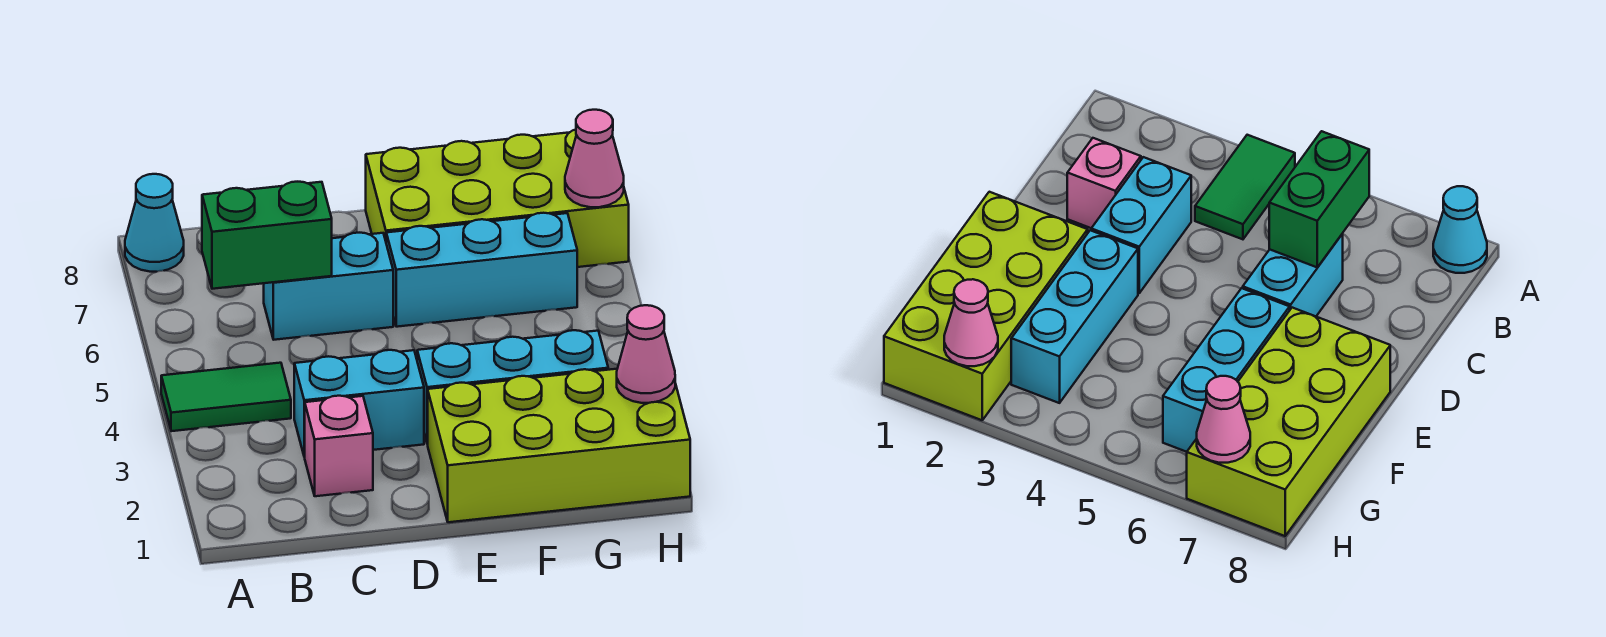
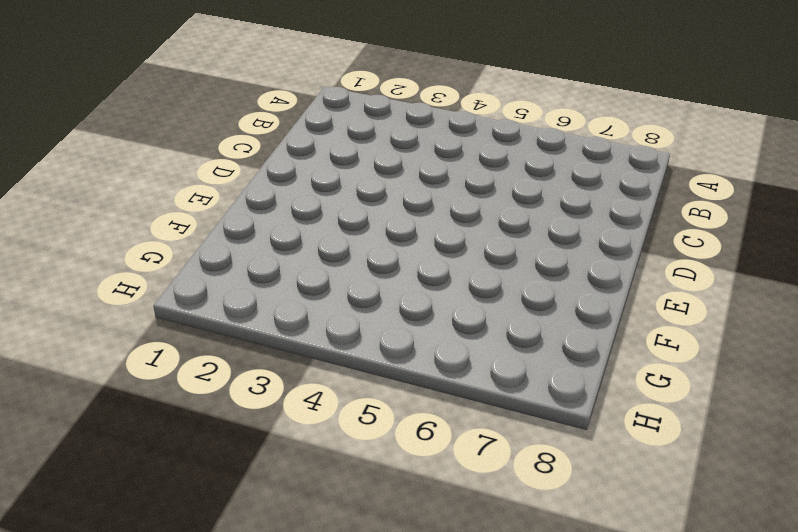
none -> green 1x2 tile [161,363,291,431]
none -> cyan 1x1 cone [125,174,184,272]
none -> pink 1x1 brick [305,396,373,496]

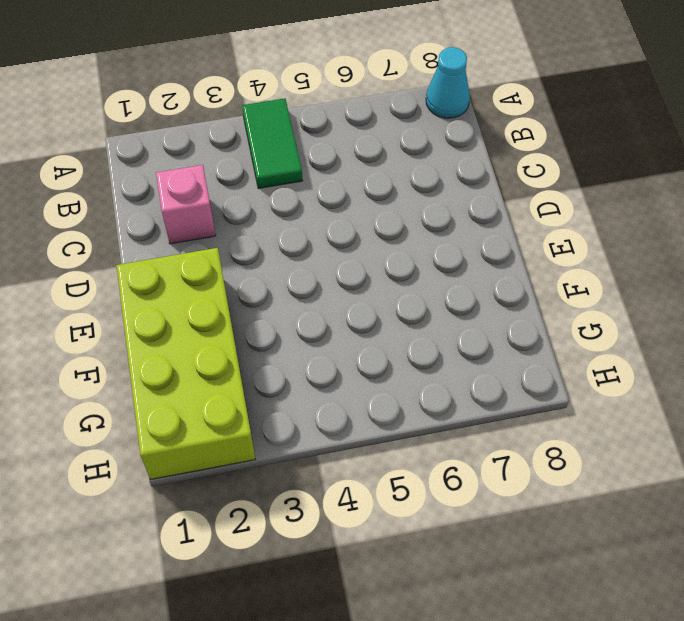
none -> cyan 1x2 brick [294,350,424,457]
none -> cyan 1x2 brick [264,233,393,340]
none -> cyan 1x3 brick [417,330,608,444]

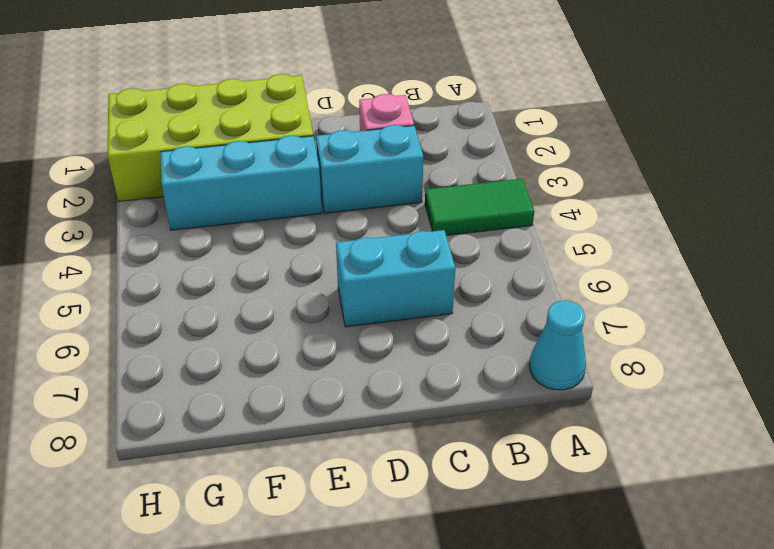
none -> cyan 1x3 brick [386,213,577,327]
none -> lime 2x4 brick [366,129,629,267]
none -> green 1x2 brick [202,182,332,289]

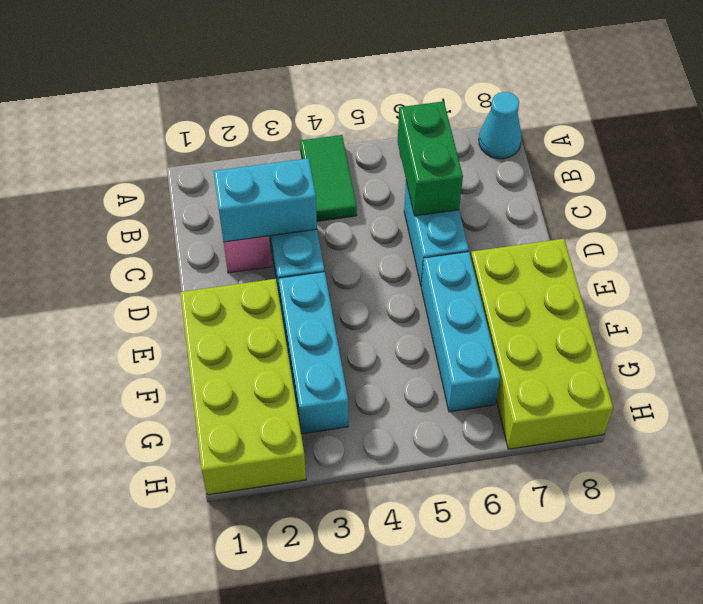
cyan 1x2 brick [213,158,317,242] -> none
none -> pink 1x1 cone [617,305,675,403]
none -> pink 1x1 cone [565,110,624,207]

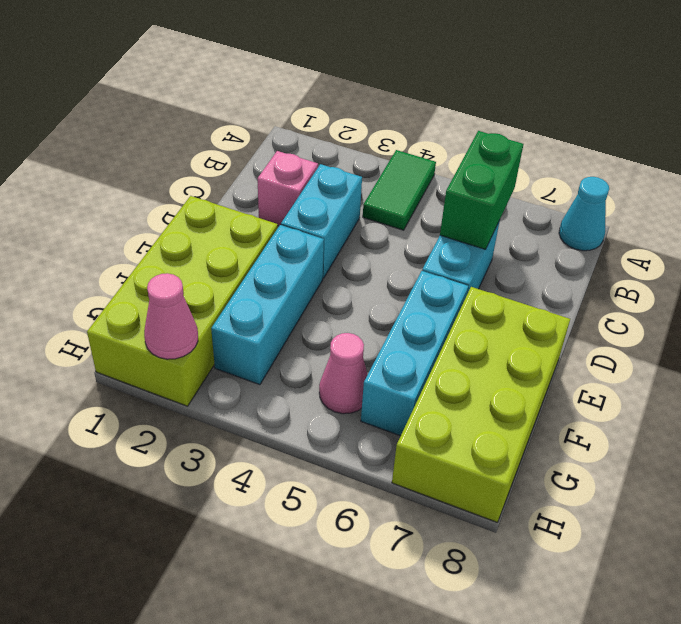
pink 1x1 cone [319,333,368,414] -> pink 1x1 cone moved to [565,110,624,207]

